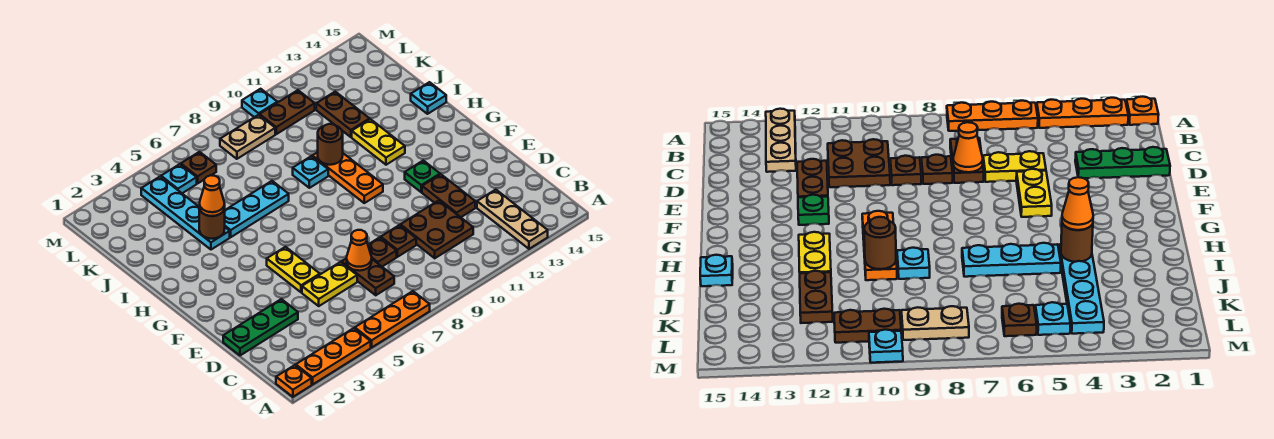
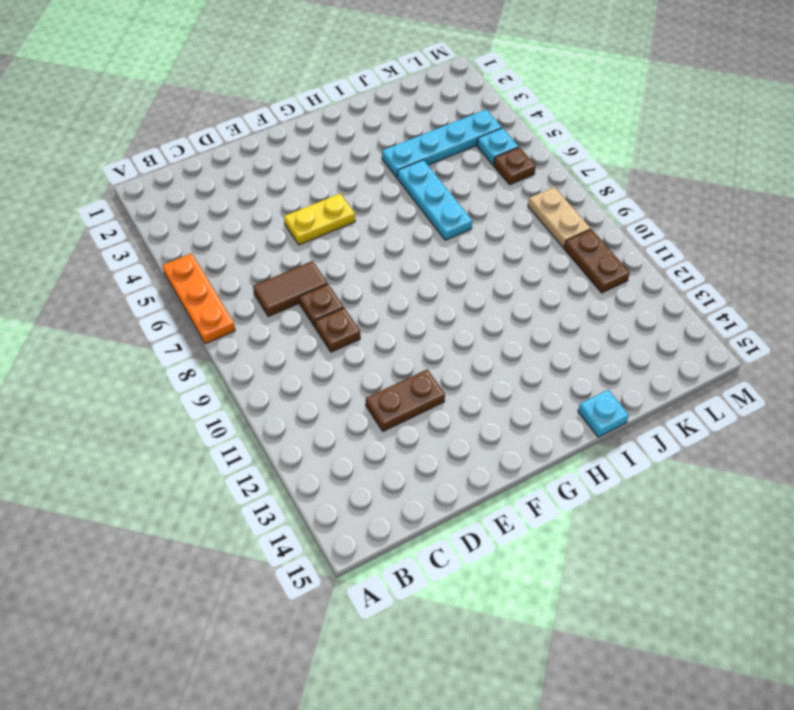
brown 1x2 tile [253,261,328,316] -> brown 1x2 plate [341,258,394,295]
none -> orange 1x1 plate [276,365,312,397]
none -> orange 1x3 plate [296,328,371,385]
none -> tan 1x3 plate [477,190,548,249]

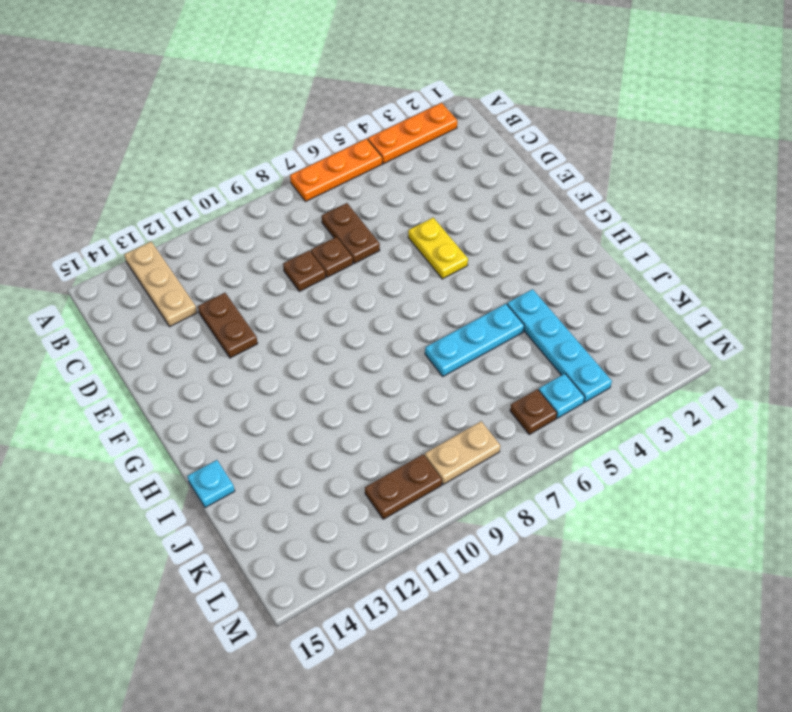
none -> orange 1x1 plate [276,365,312,397]
none -> brown 2x2 plate [400,200,473,258]
none -> green 1x3 plate [223,299,298,355]

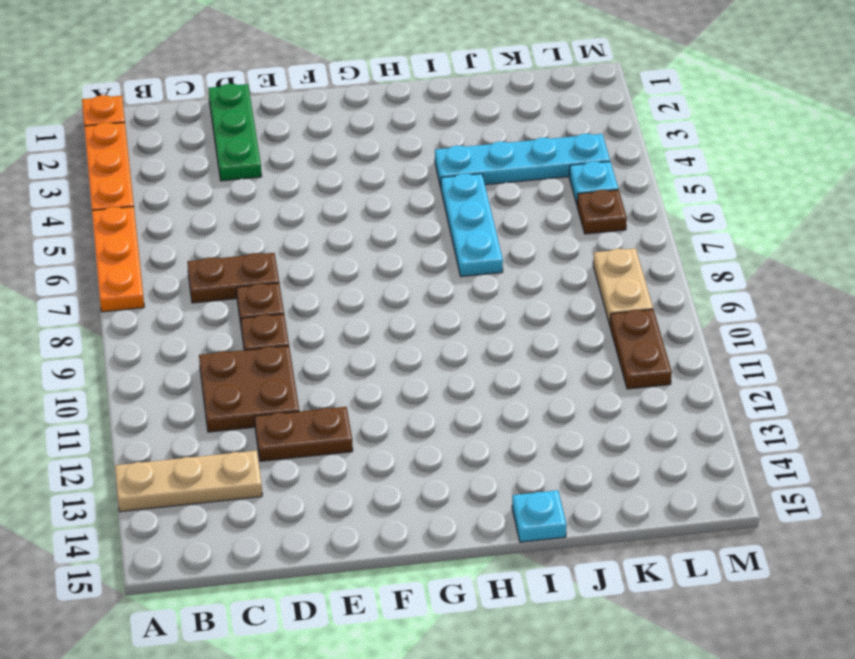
none -> yellow 1x2 plate [302,262,357,306]
none -> yellow 1x2 plate [267,247,320,292]
none -> green 1x1 plate [405,161,440,192]

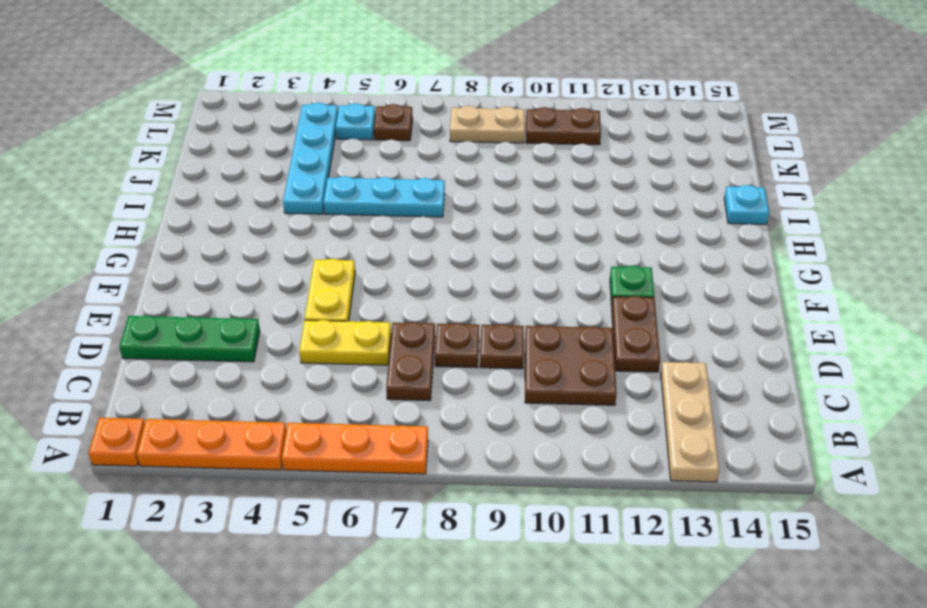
none -> orange 1x3 plate [312,152,383,203]
none -> yellow 1x2 plate [352,119,405,165]
none -> cyan 1x1 plate [293,156,328,188]

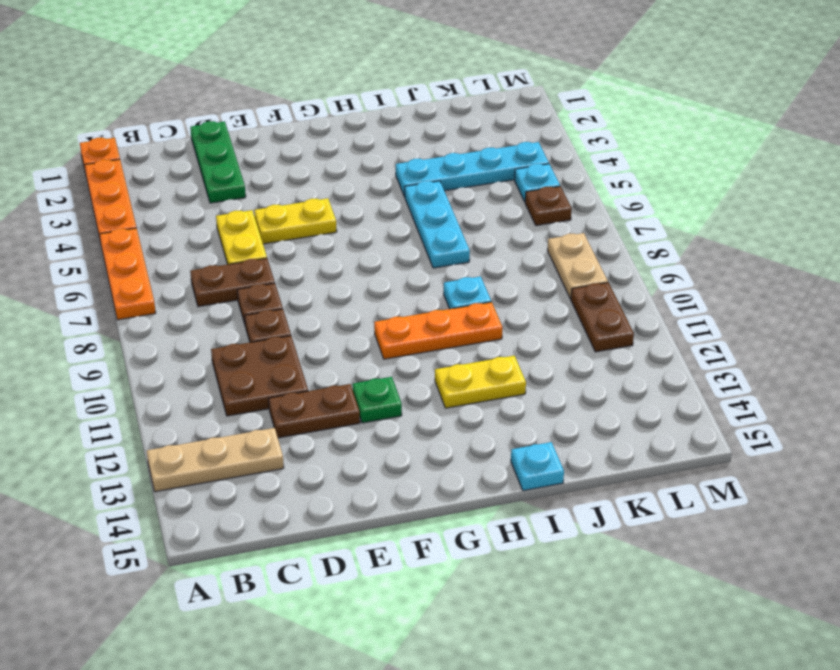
none -> brown 1x2 plate [316,92,370,137]
none -> cyan 1x1 plate [242,89,277,117]
none -> orange 1x1 cone [347,230,372,271]

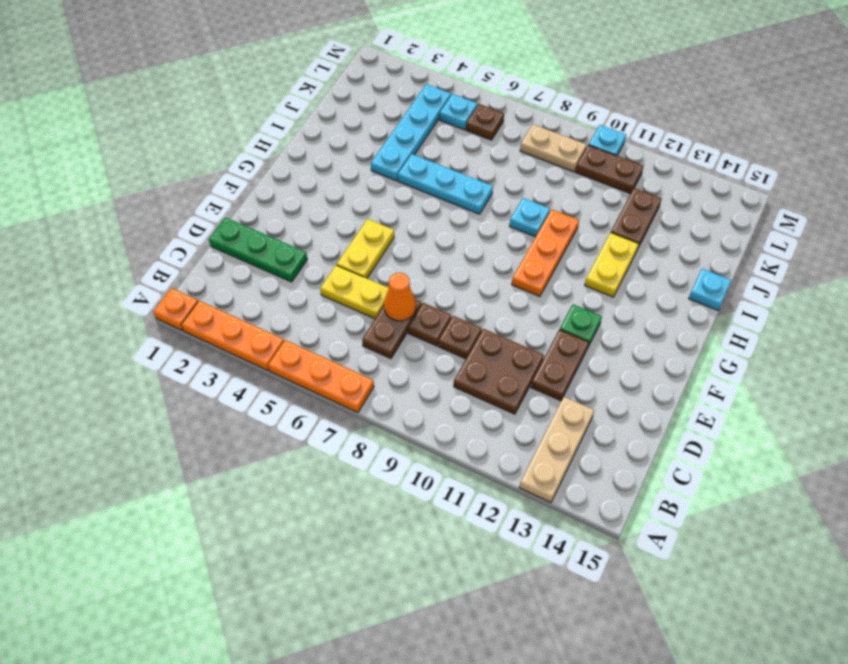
none -> brown 1x1 round brick [199,207,225,239]
none -> brown 1x1 round brick [318,124,343,165]
none -> orange 1x1 cone [199,175,225,216]

